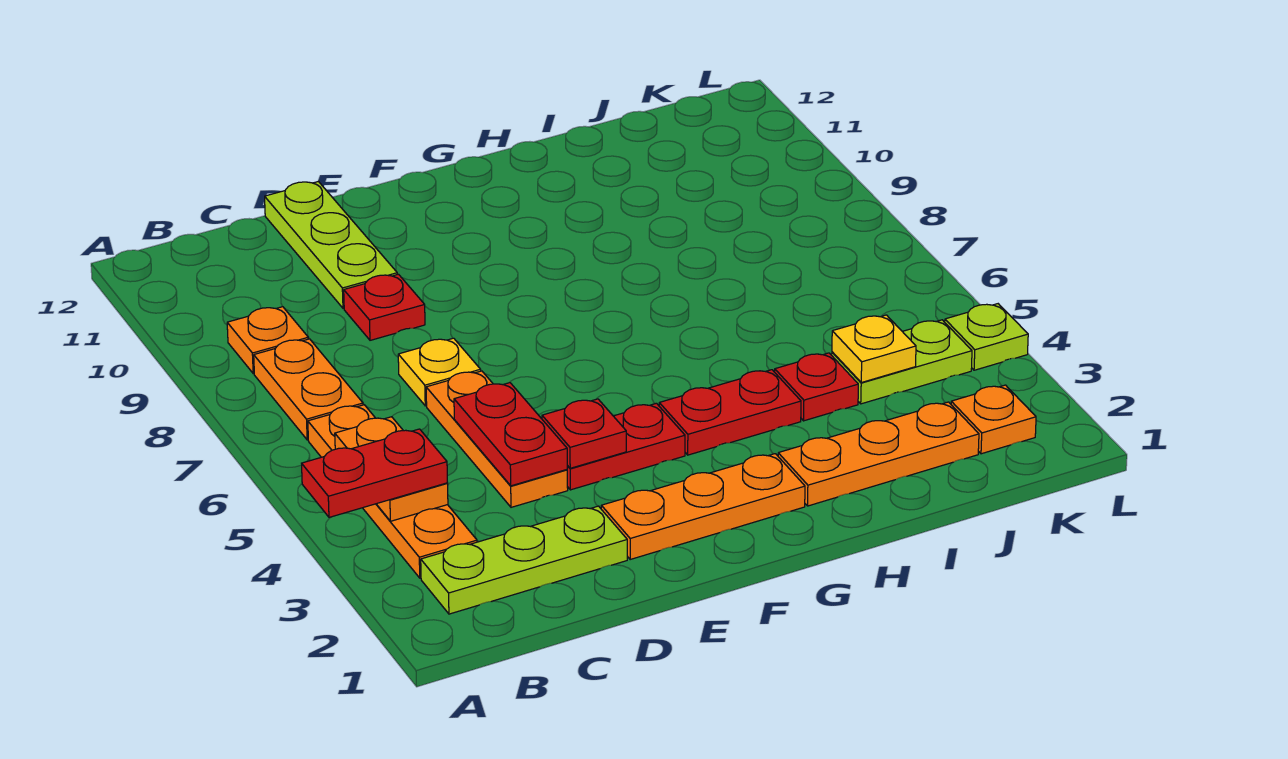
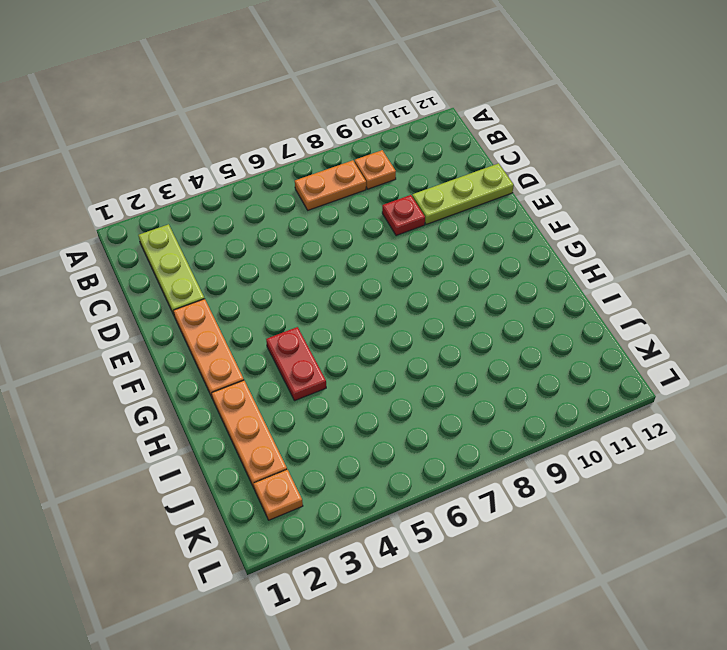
none -> orange 1x4 plate [308,405,477,578]
none -> orange 1x3 plate [426,371,568,507]
none -> yellow 1x1 plate [398,338,481,406]

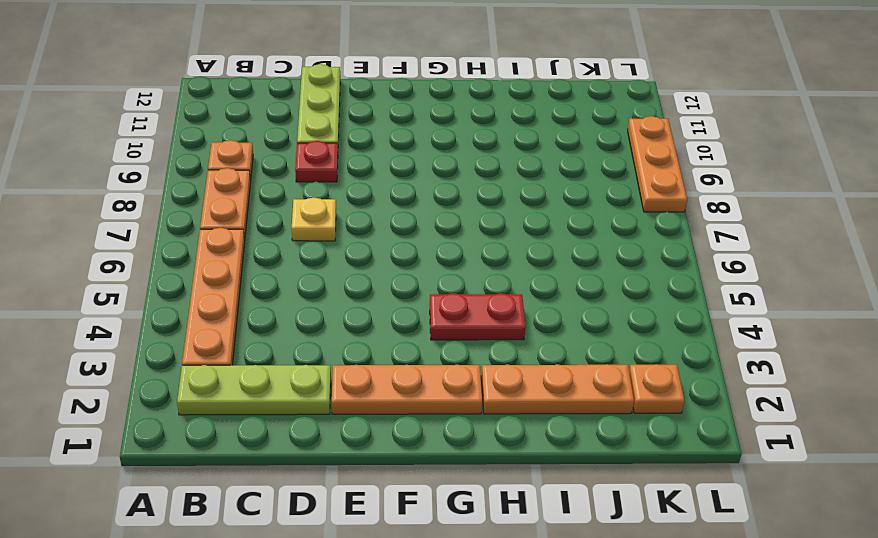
orange 1x3 plate [628,116,687,212] -> orange 1x3 plate moved to [426,371,568,507]
none -> red 1x2 plate [567,403,685,490]
none -> red 1x1 plate [775,353,858,421]
none -> lime 1x2 plate [832,320,972,404]

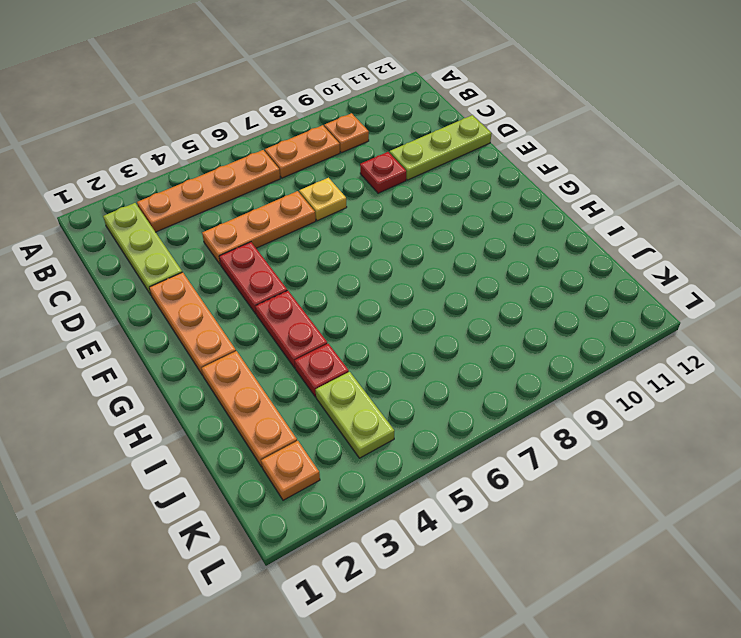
none -> lime 1x1 plate [945,304,1028,370]
none -> orange 1x2 plate [335,417,448,521]
none -> red 1x2 plate [454,383,567,486]

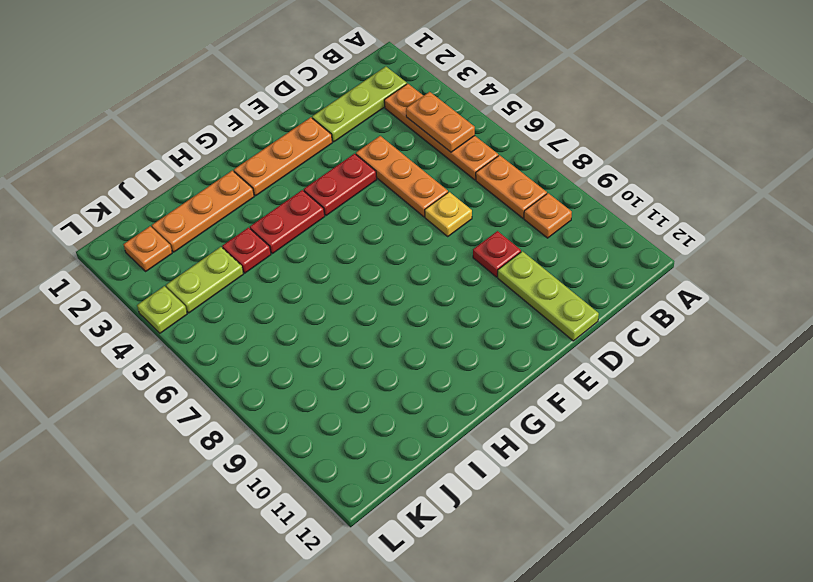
none -> red 1x2 plate [454,383,567,486]
none -> red 1x1 plate [542,399,626,468]
none -> yellow 1x1 plate [832,315,916,383]

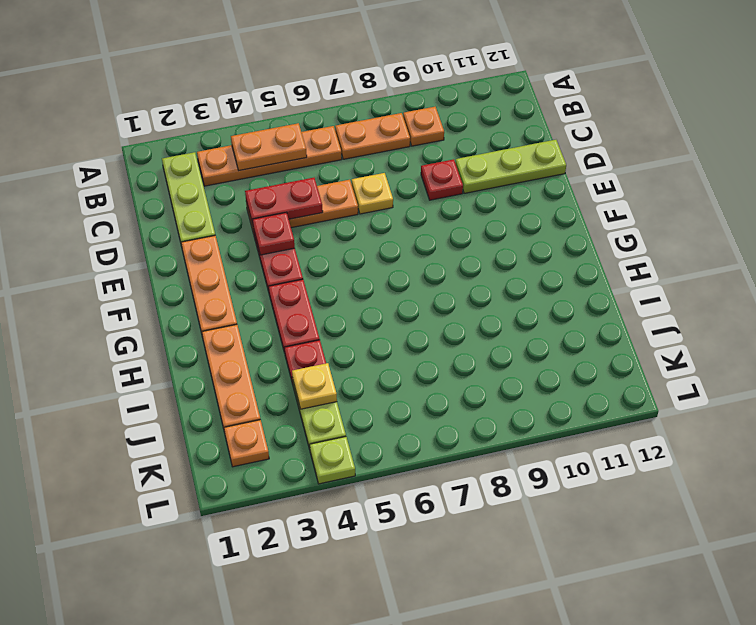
none -> red 1x2 plate [302,429,447,517]

